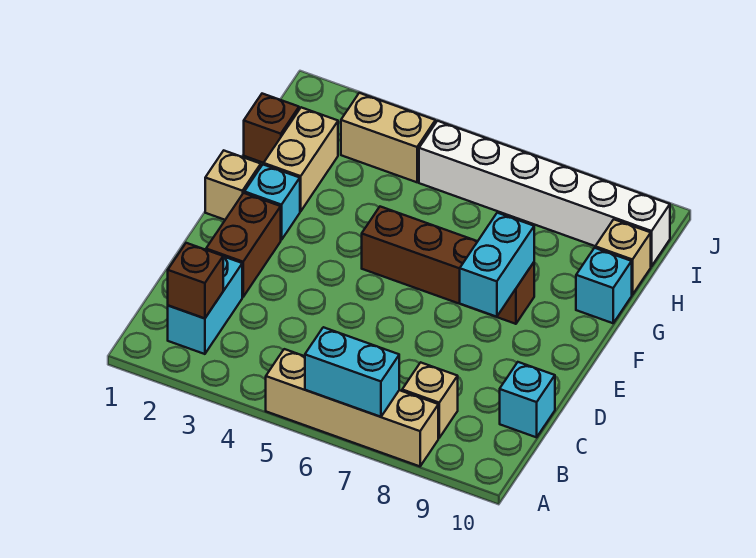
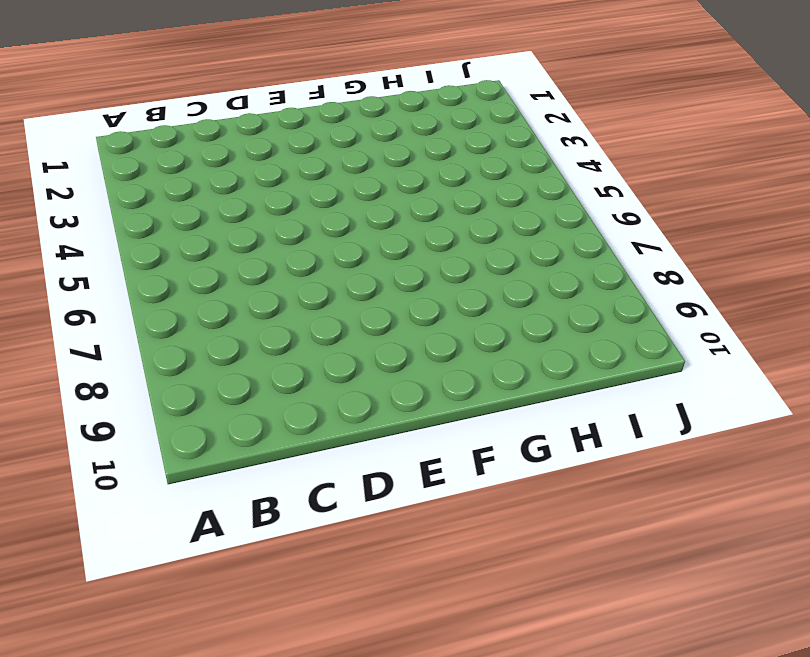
none -> tan 1x4 brick [266,349,438,466]
none -> cyan 1x2 brick [168,256,242,354]
none -> tan 1x1 brick [402,362,458,438]

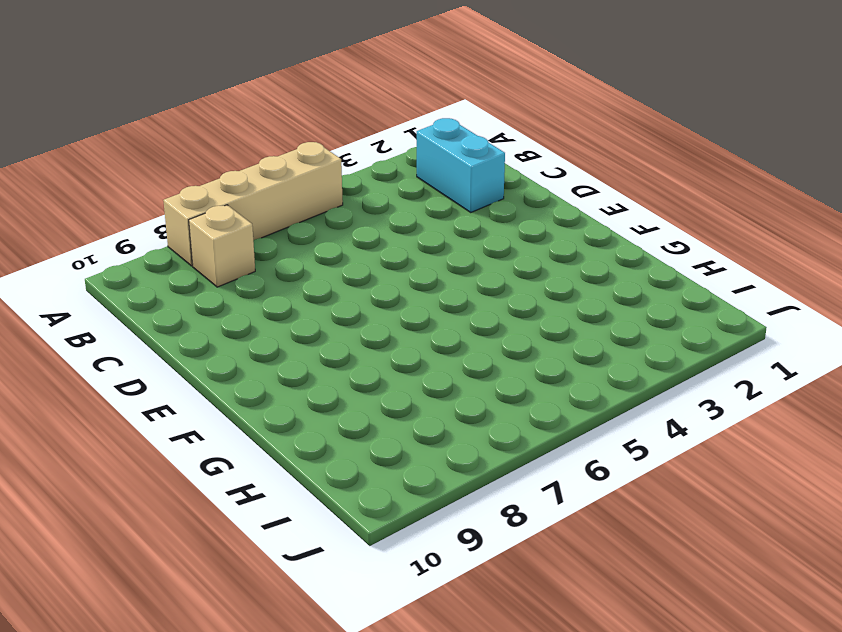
none -> cyan 1x1 brick [500,362,555,437]
none -> brown 1x2 brick [206,193,281,297]
none -> tan 1x1 brick [205,151,261,220]

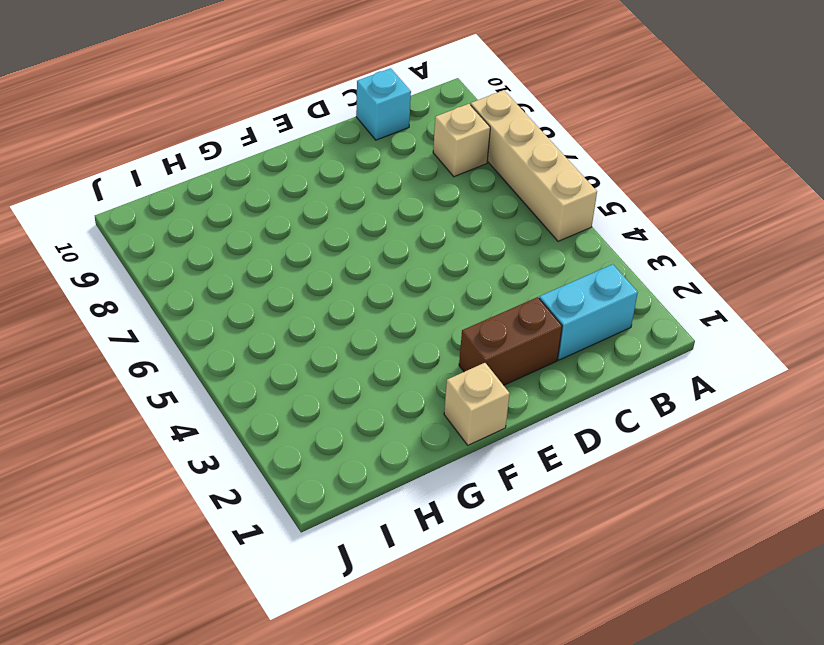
none -> cyan 1x1 brick [244,165,300,240]
none -> brown 1x4 brick [362,207,534,324]
none -> tan 1x2 brick [264,107,338,211]

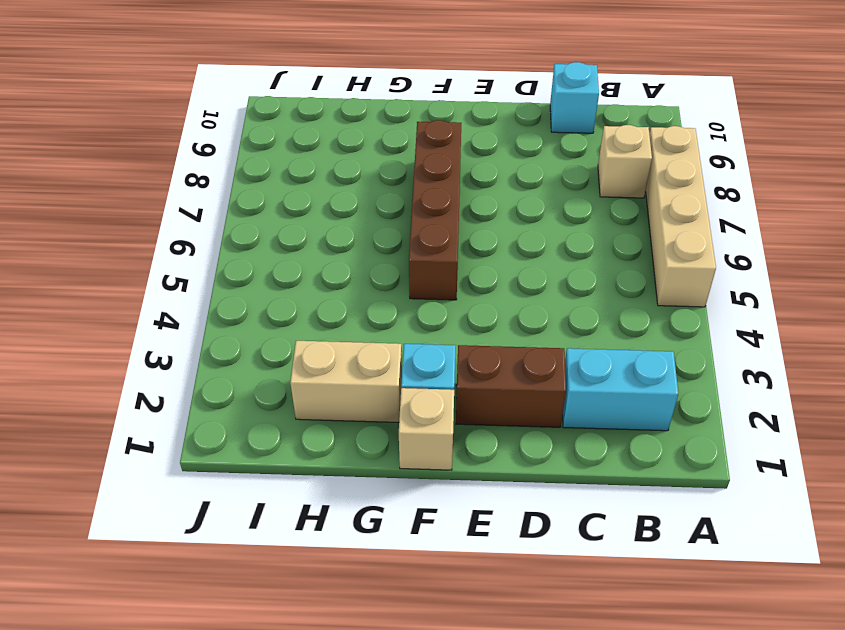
none -> cyan 1x1 brick [576,248,632,323]
none -> brown 1x1 brick [244,94,299,163]
none -> tan 1x1 brick [595,219,651,295]

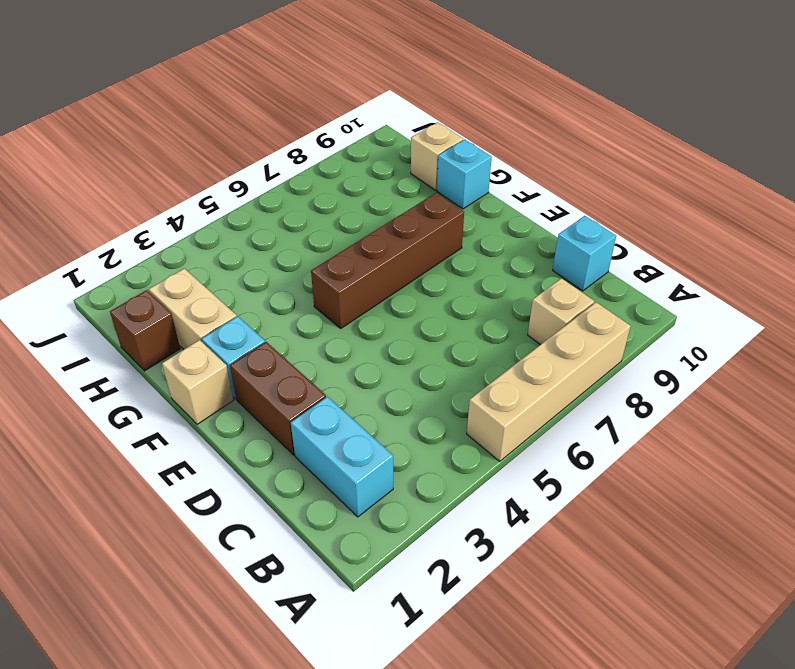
none -> tan 1x2 brick [341,93,435,182]
none -> white 1x6 brick [419,121,670,266]
none -> cyan 1x2 brick [305,327,399,417]

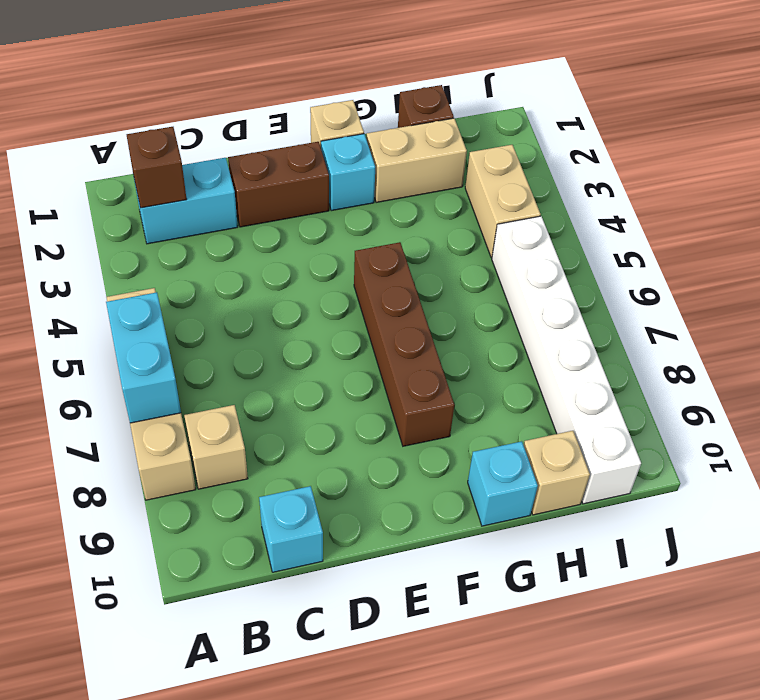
none -> cyan 1x2 brick [460,213,534,317]

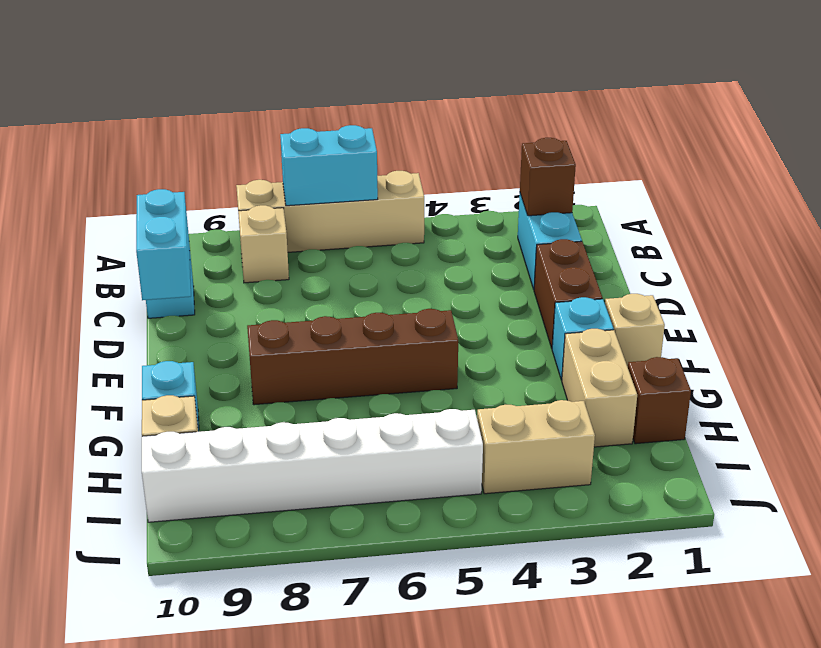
cyan 1x2 brick [136,189,191,300] -> cyan 1x2 brick moved to [460,213,534,317]

